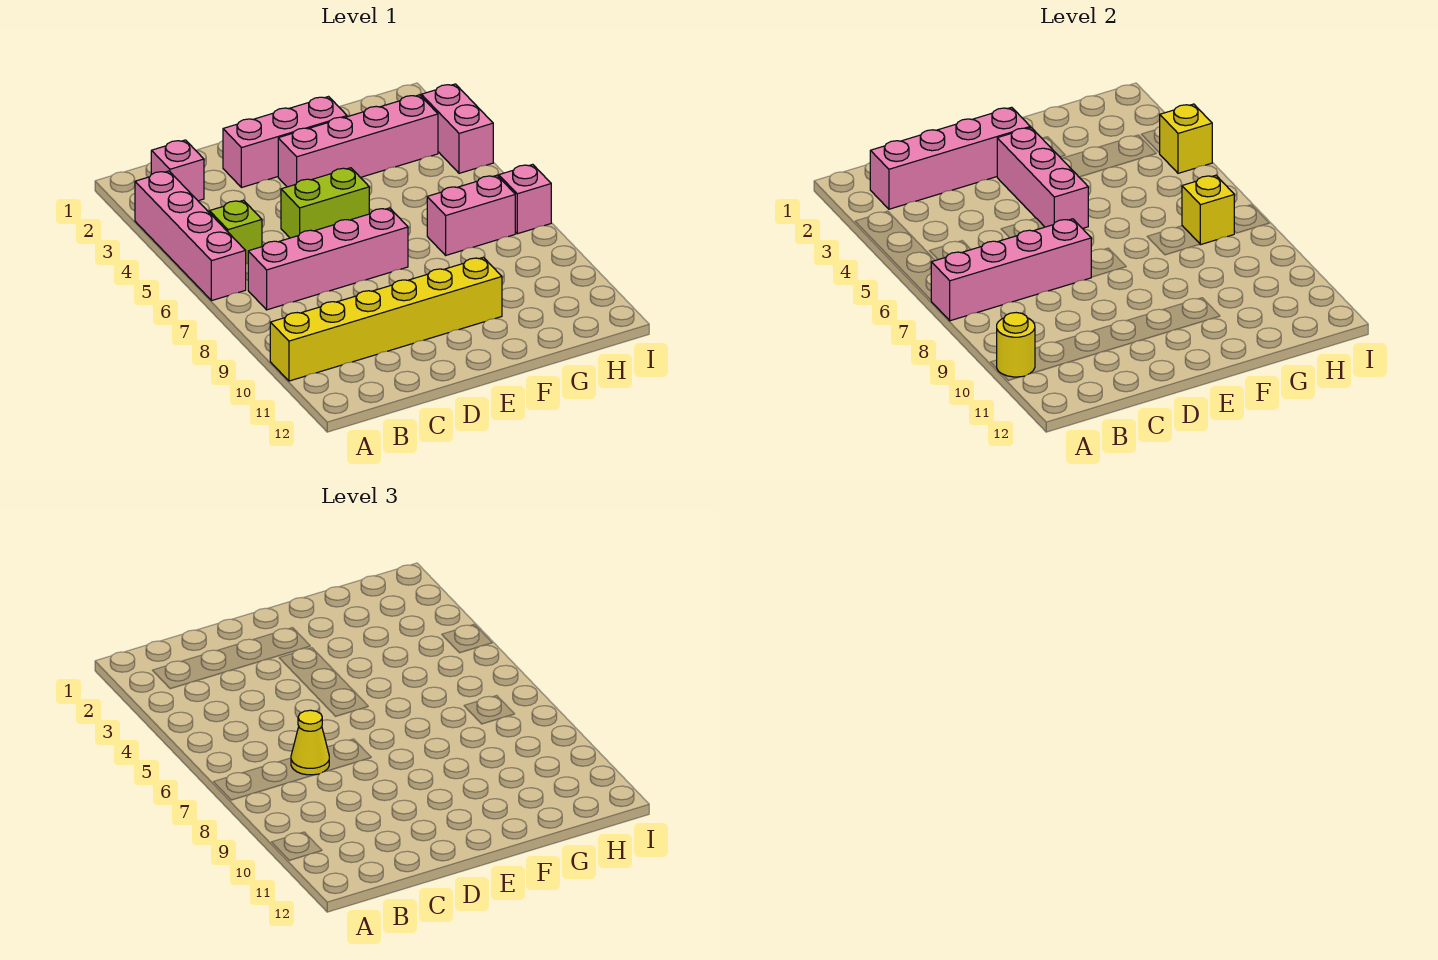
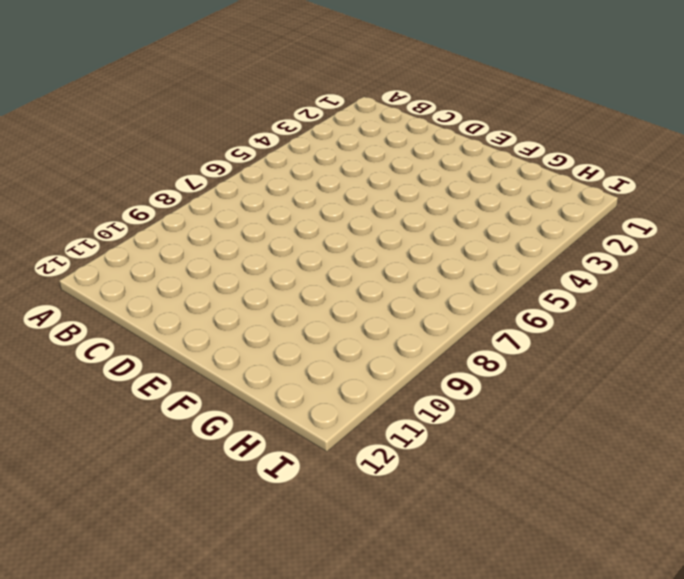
none -> pink 1x4 brick [135,171,246,301]
none -> yellow 1x6 brick [270,257,502,381]
none -> pink 1x1 brick [151,140,204,201]

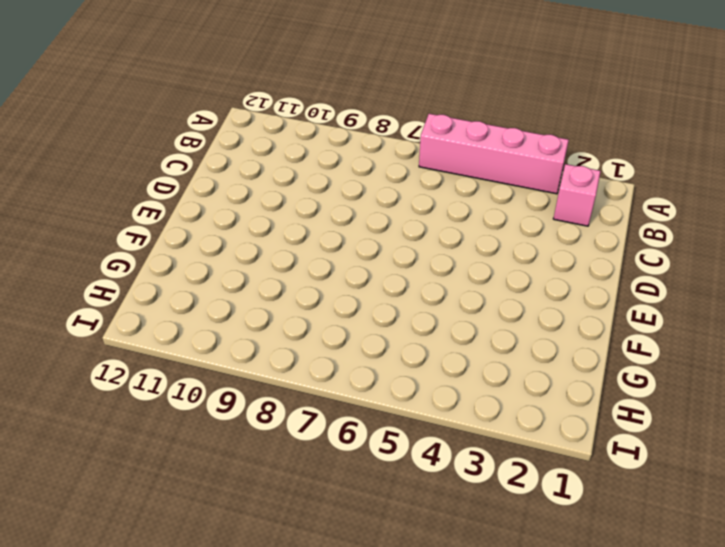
none -> yellow 1x6 brick [270,257,502,381]
none -> lime 1x1 brick [209,200,262,264]
none -> pink 1x4 brick [248,208,408,310]

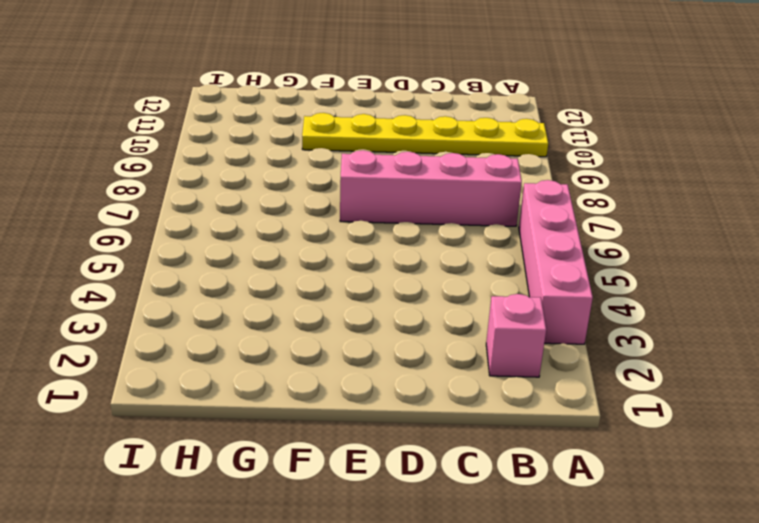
yellow 1x6 plate [302,113,548,157] -> yellow 1x6 brick [270,257,502,381]
none -> lime 1x1 brick [209,200,262,264]
none -> pink 1x3 brick [223,97,347,188]
none -> lime 1x2 brick [281,168,369,238]

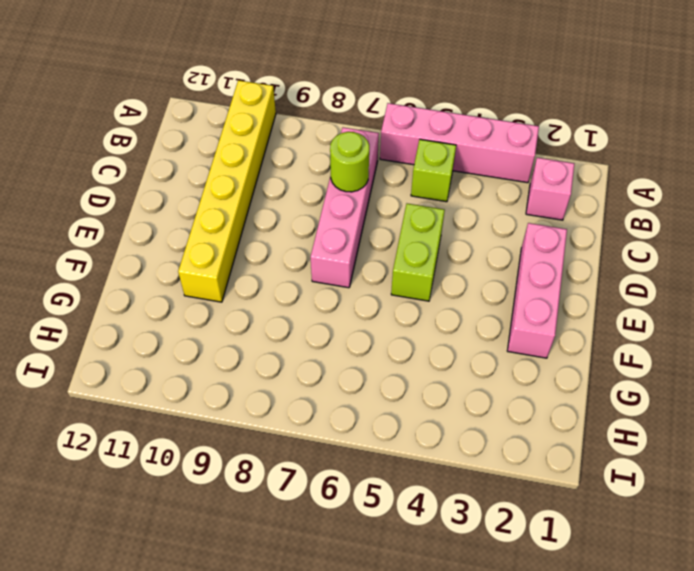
lime 1x1 round brick [330,132,369,192] -> pink 1x4 brick [931,219,1091,321]
none -> pink 1x4 brick [278,95,438,187]
none -> pink 1x2 brick [427,175,515,255]
none -> pink 1x2 brick [421,84,493,173]

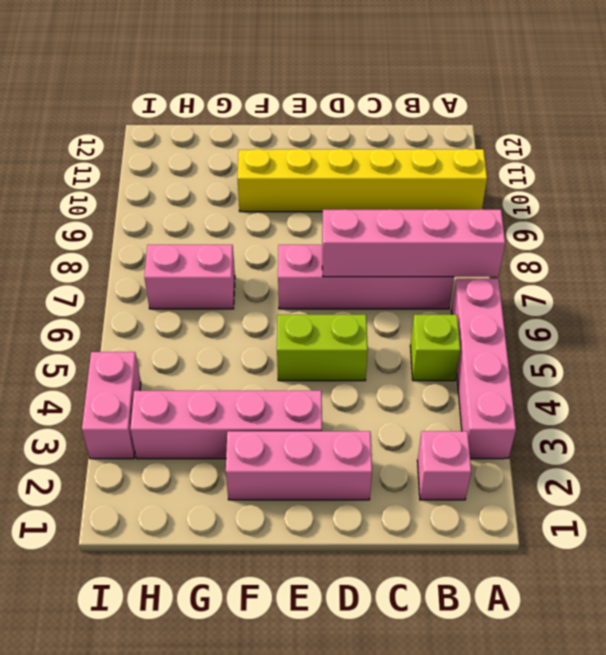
none -> pink 1x1 brick [499,164,551,234]
none -> yellow 1x1 round brick [997,313,1035,377]
none -> pink 1x4 brick [870,107,1030,209]

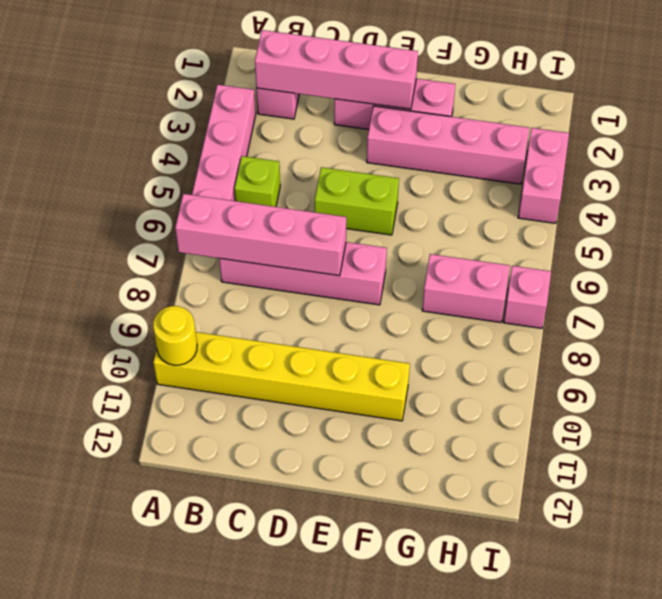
none -> pink 1x3 brick [997,128,1088,229]
none -> yellow 1x1 brick [1182,175,1234,245]
none -> yellow 1x1 brick [1160,104,1212,173]

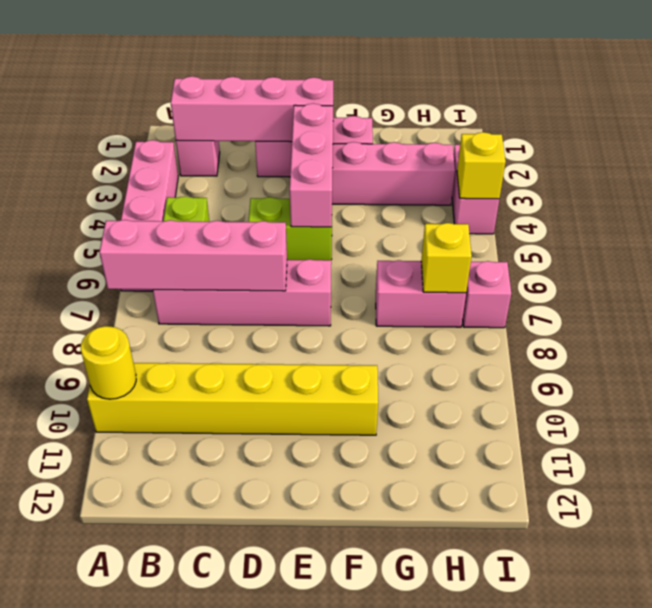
none -> yellow 1x1 cone [291,710,329,775]

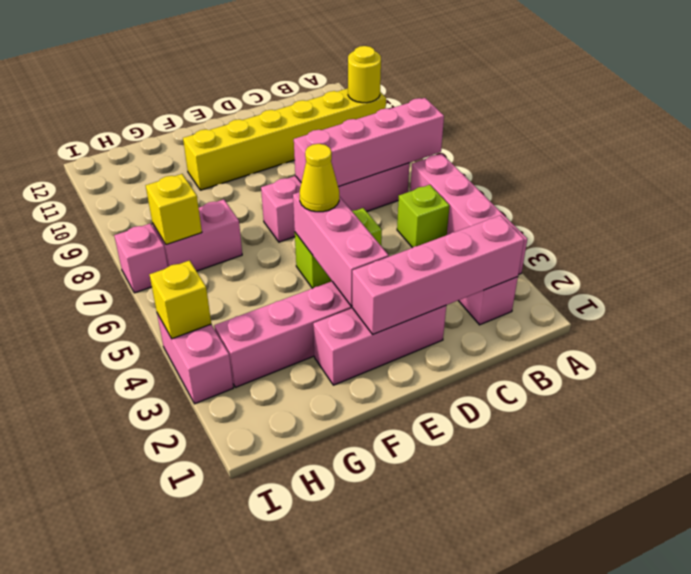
yellow 1x1 cone [300,144,339,212] -> yellow 1x1 cone moved to [291,710,329,775]

